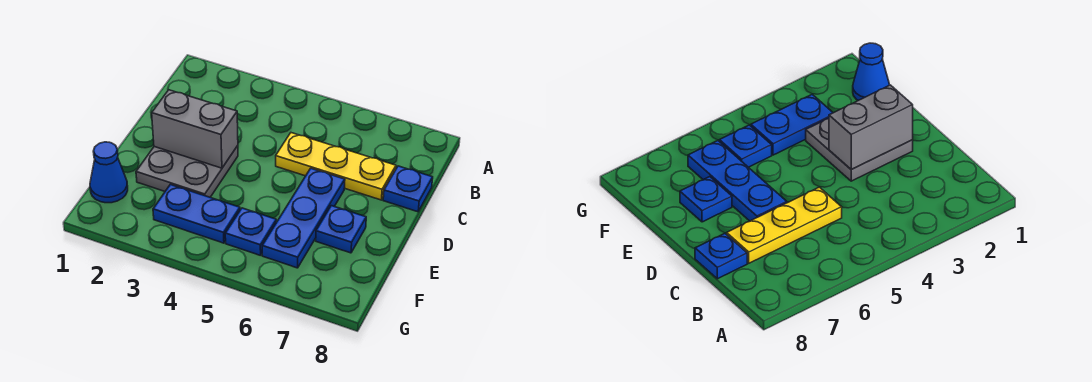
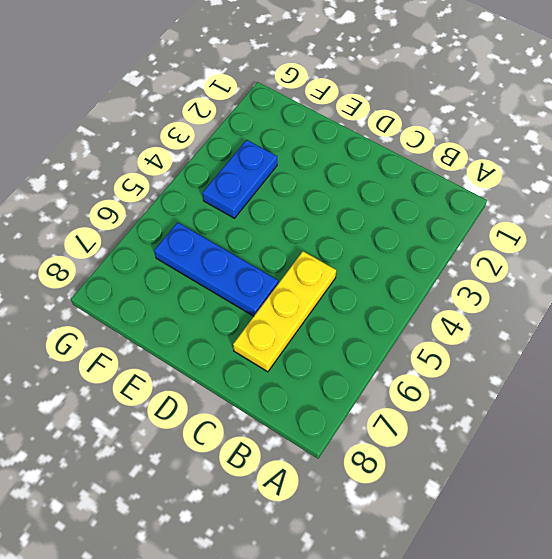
none -> blue 1x1 plate [383,166,433,212]
none -> grey 2x2 plate [136,146,238,197]

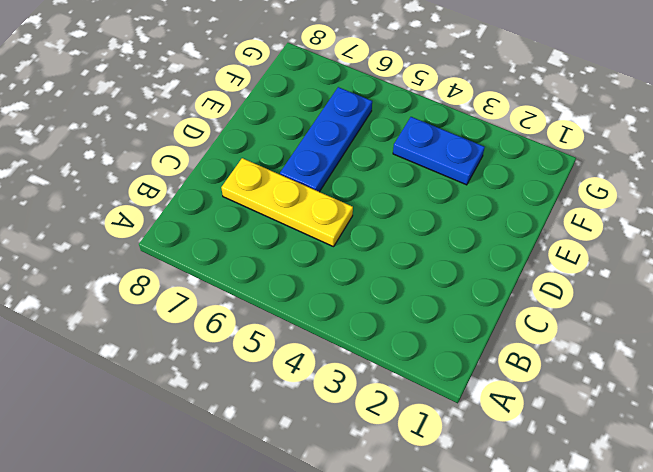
none -> blue 1x1 plate [383,166,433,212]
none -> grey 2x2 plate [136,146,238,197]

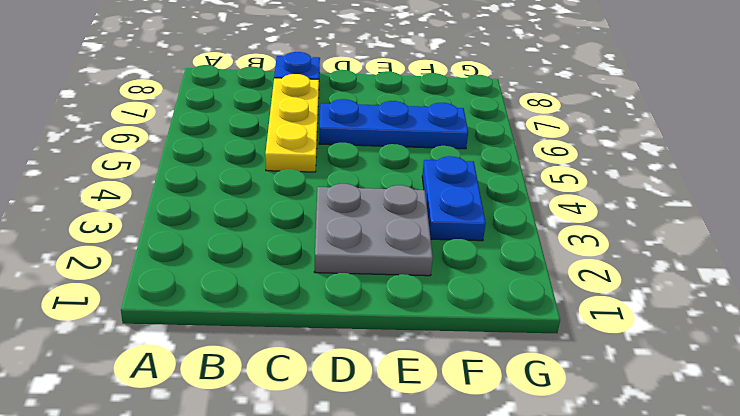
none -> blue 1x1 plate [316,206,366,253]
none -> blue 1x1 cone [90,142,128,203]

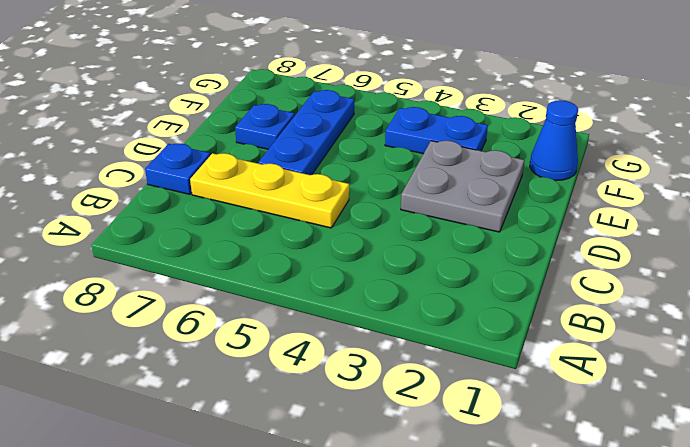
none -> blue 1x1 plate [225,208,276,256]
none -> grey 1x2 brick [152,90,238,168]

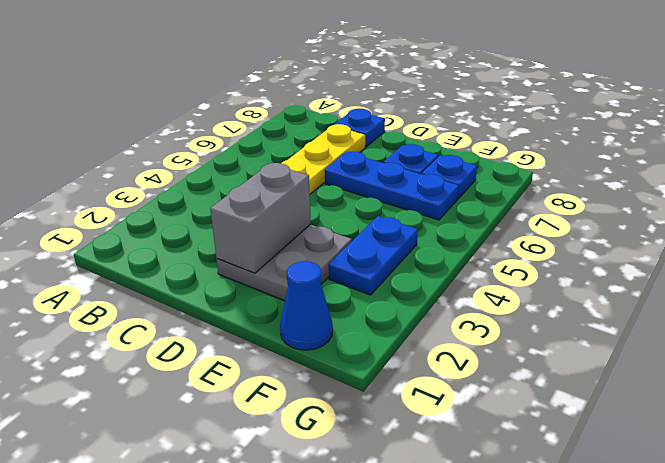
blue 1x1 plate [422,155,477,199] -> blue 1x1 plate moved to [225,208,276,256]

